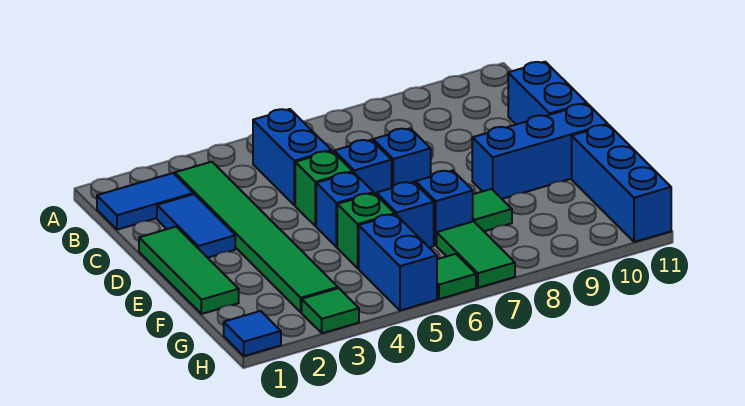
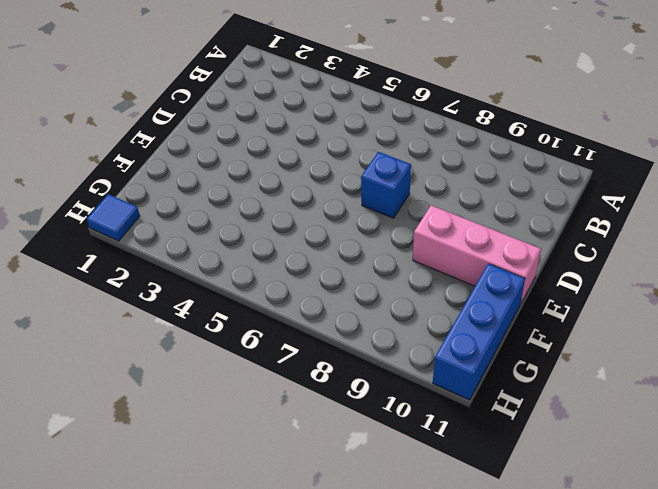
pink 1x3 brick [413,205,541,305] -> blue 1x3 brick [472,104,608,199]
none -> blue 1x2 tile [97,173,193,230]
none -> green 1x6 tile [175,162,338,312]
none -> blue 1x2 brick [253,109,331,205]

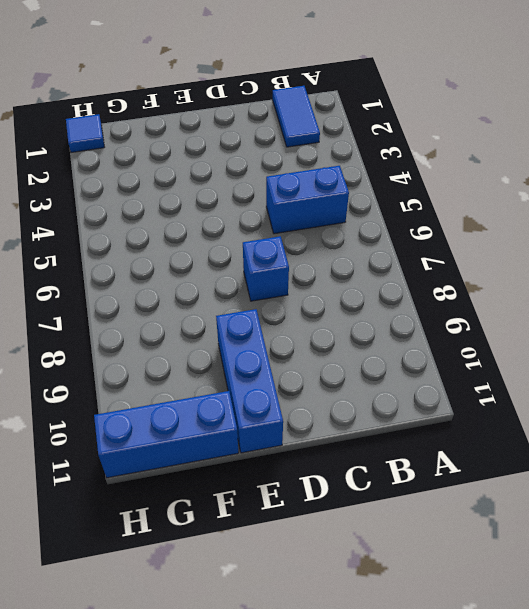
none -> green 1x6 tile [175,162,338,312]
none -> blue 1x2 tile [157,194,235,258]
none -> blue 1x2 brick [508,62,587,124]

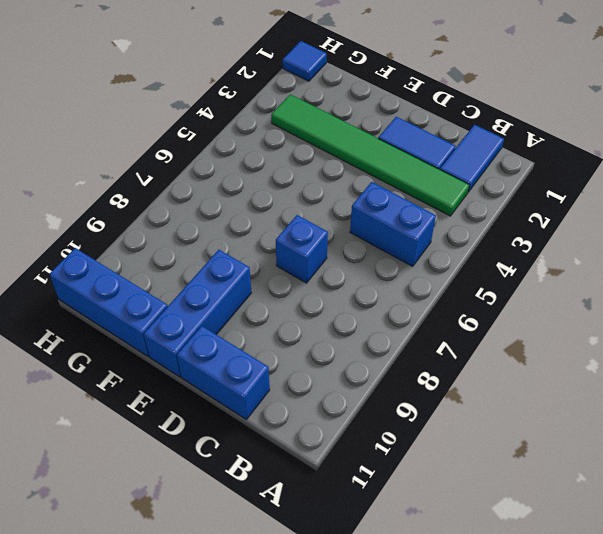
none -> green 1x3 tile [139,227,239,314]
none -> green 1x1 brick [295,151,352,226]
none -> blue 1x1 brick [334,140,392,195]

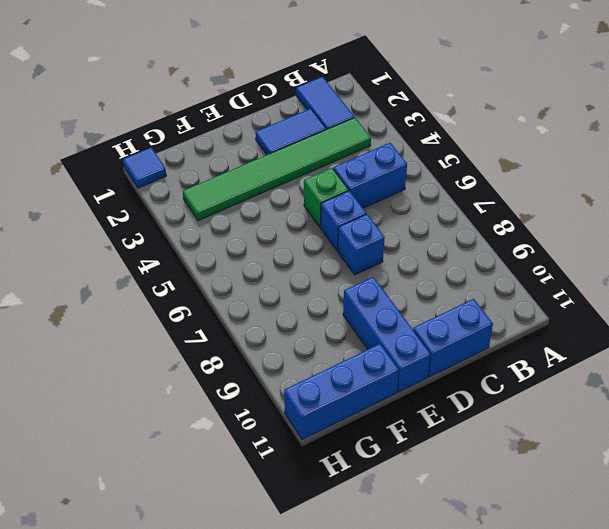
none -> green 1x3 tile [139,227,239,314]
none -> blue 1x1 brick [316,172,374,247]
none -> green 1x1 brick [337,193,395,268]

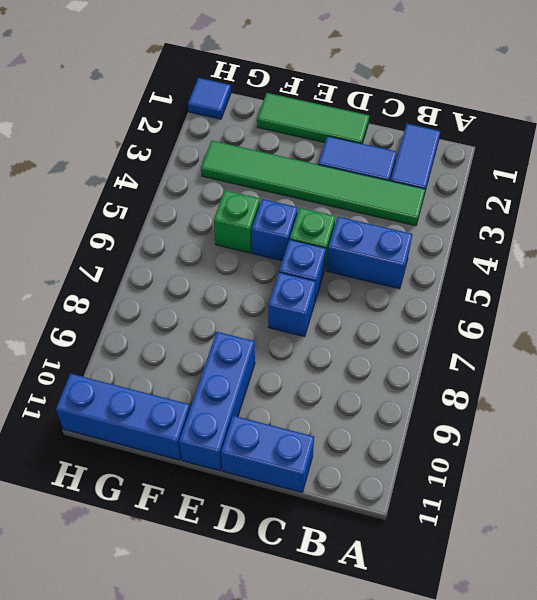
none -> blue 1x1 brick [377,182,434,247]
none -> blue 1x1 brick [416,170,473,245]
none -> green 1x1 tile [473,189,512,231]

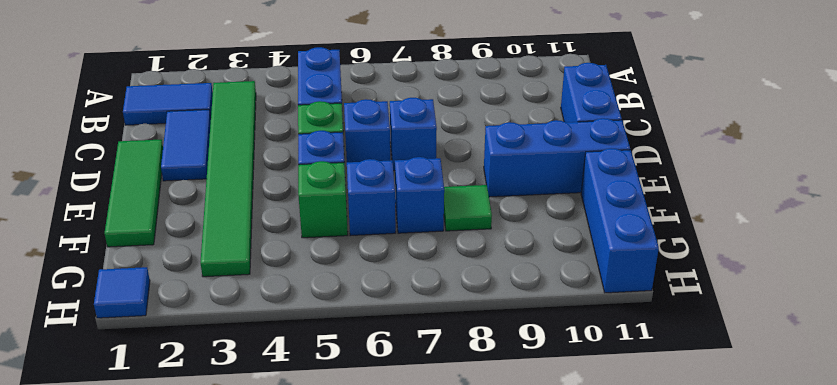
none -> blue 1x2 brick [359,214,437,310]
none -> green 1x2 tile [437,221,515,288]
none -> green 1x1 tile [302,288,359,333]

